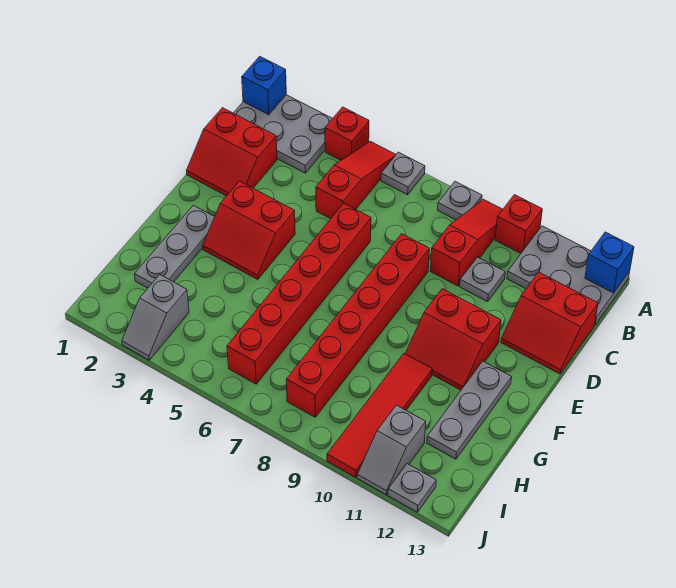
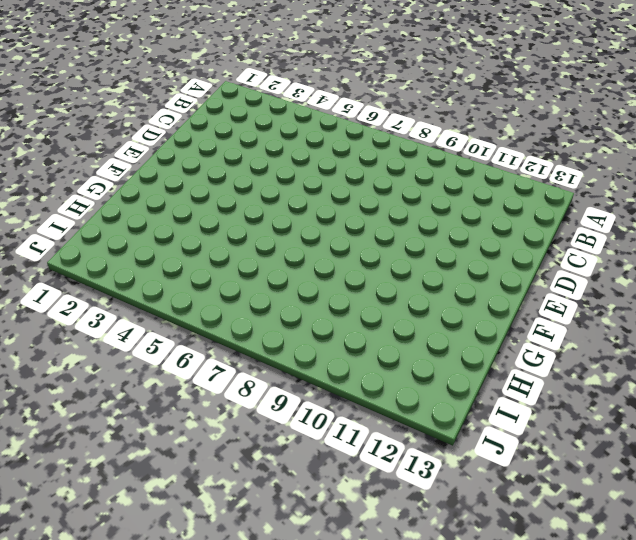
none -> grey 2x3 plate [234,95,333,173]
none -> red 1x1 brick [325,107,369,160]
none -> red 1x3 slope [316,141,396,219]

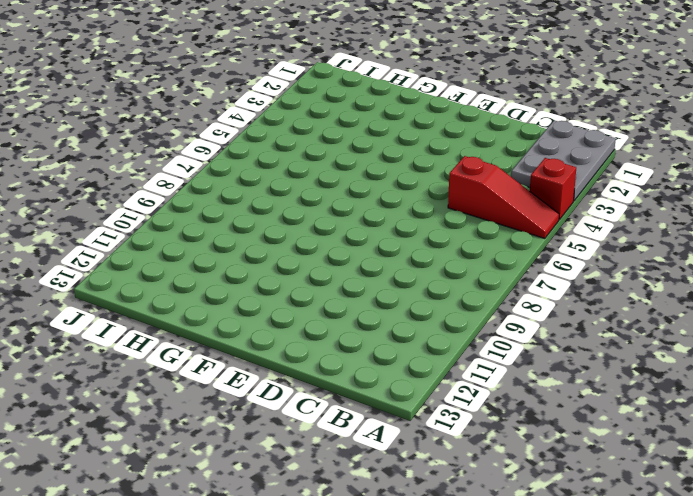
none -> grey 1x1 plate [381,152,425,195]
none -> grey 1x1 plate [438,182,482,220]
none -> red 1x3 slope [431,199,503,286]

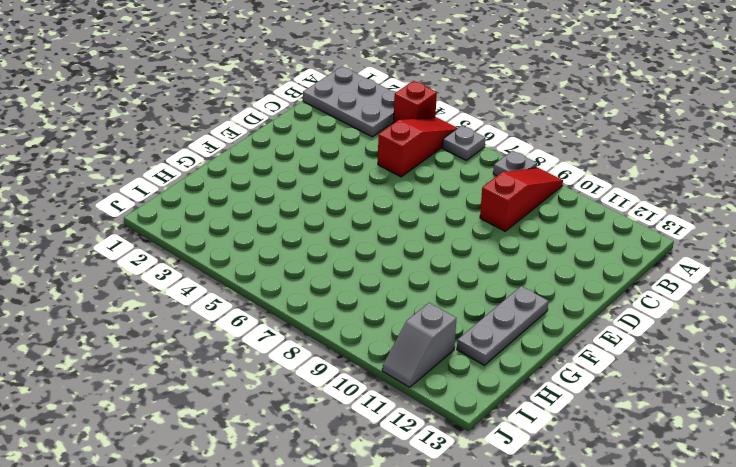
none -> red 1x1 brick [495,195,542,253]
none -> grey 2x3 plate [507,226,630,325]
none -> red 2x2 slope [187,108,277,196]

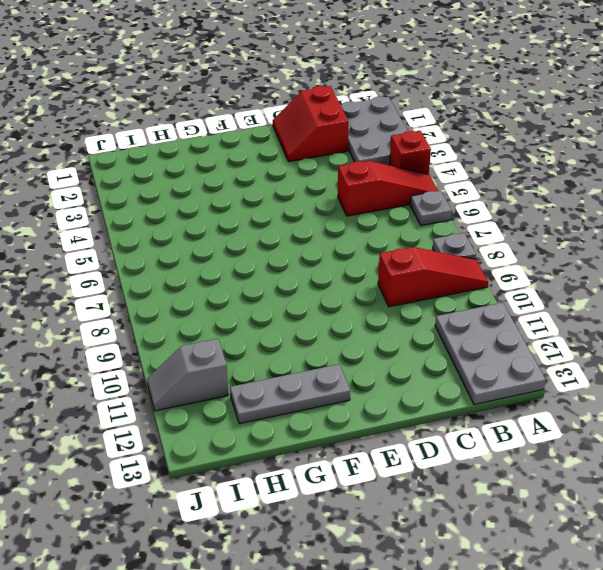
none -> red 1x1 brick [495,195,542,253]
none -> grey 1x1 plate [460,257,505,302]
none -> red 2x2 slope [501,272,598,374]

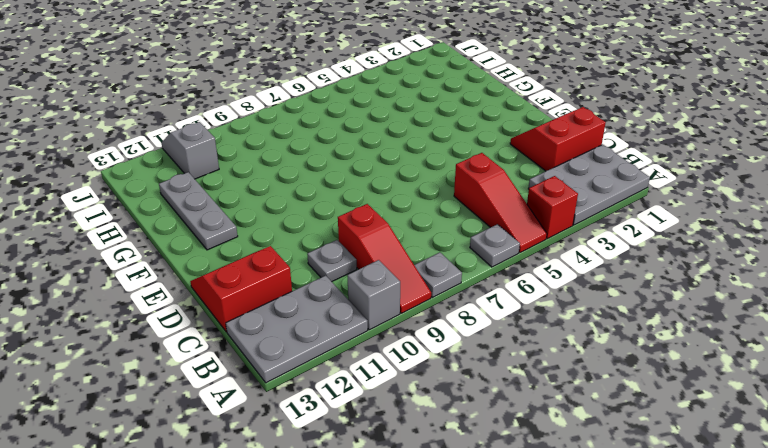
grey 1x1 brick [347,260,400,330] -> red 1x1 brick [495,195,542,253]
none -> red 1x6 brick [227,203,371,384]
none -> red 1x6 brick [286,234,429,417]
none -> red 2x2 slope [203,181,295,280]

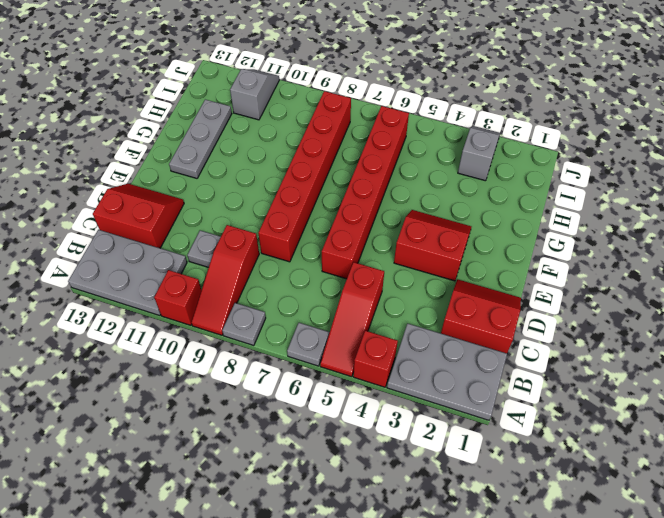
none -> red 2x2 slope [405,289,501,390]
none -> grey 1x3 plate [134,205,214,288]
none -> red 1x4 tile [327,354,432,477]

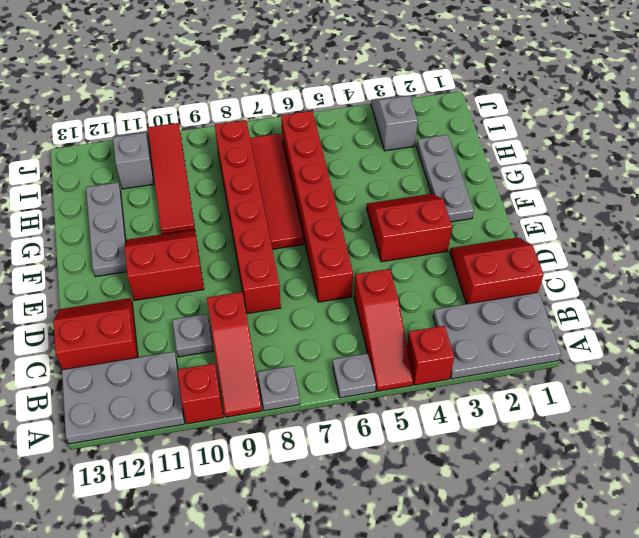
red 1x4 tile [250,133,304,249] -> none
none -> grey 1x1 plate [388,464,436,512]
none -> blue 1x1 brick [242,56,286,115]
none -> blue 1x1 brick [585,232,634,293]

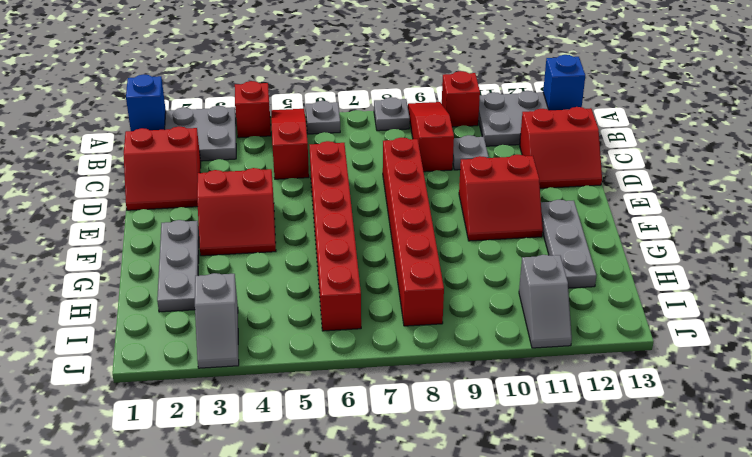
none -> red 1x4 tile [327,354,432,477]
none -> grey 1x1 plate [388,464,436,512]

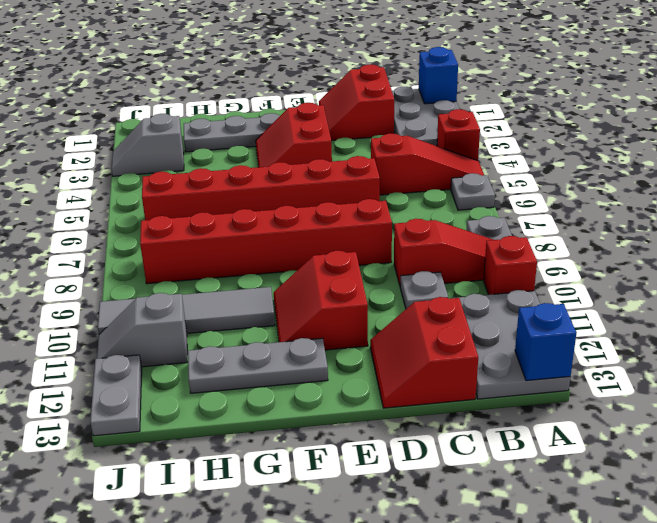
grey 1x4 tile [98,287,275,334] -> red 1x4 tile [327,354,432,477]
grey 1x2 plate [90,355,142,436] -> grey 1x1 plate [388,464,436,512]

